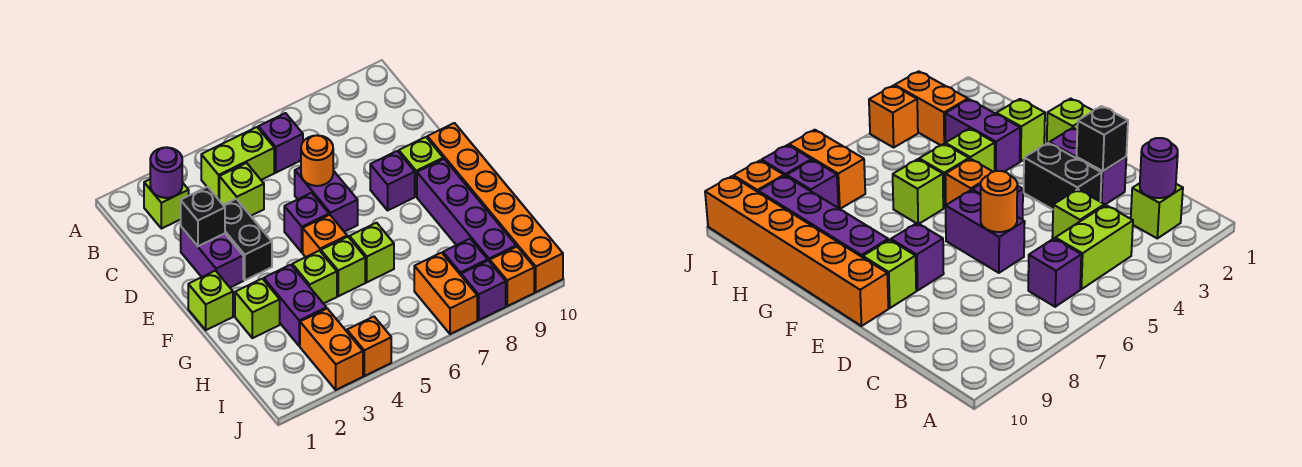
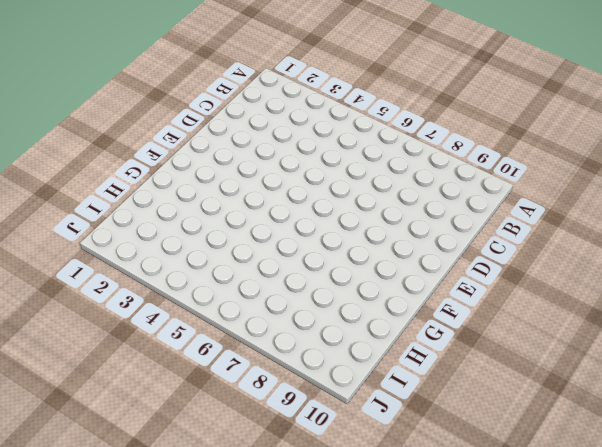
none -> lime 1x1 brick [144,179,189,229]
none -> lime 1x2 brick [201,127,274,199]
none -> purple 1x1 brick [258,113,303,173]

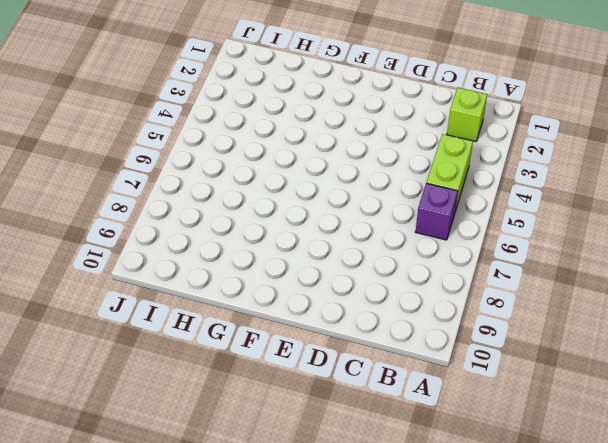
none -> lime 1x1 brick [219,163,264,216]
none -> purple 1x2 brick [181,227,243,288]
none -> black 1x2 brick [223,199,272,280]

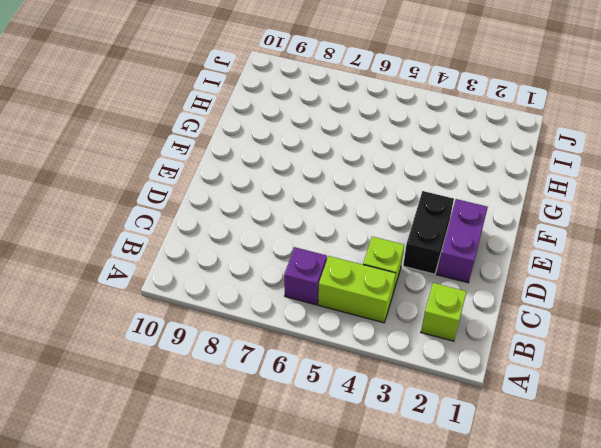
none -> purple 1x2 brick [295,167,358,232]
none -> purple 1x1 brick [284,193,329,252]
none -> purple 1x1 brick [370,151,415,210]

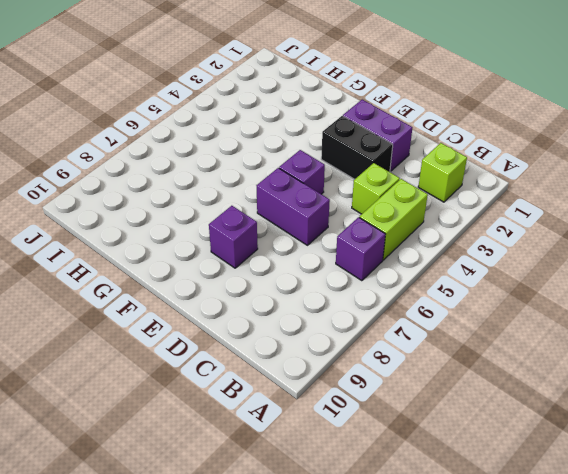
none -> lime 1x1 brick [399,137,443,197]
none -> orange 1x6 brick [427,123,563,292]
none -> lime 1x1 brick [188,271,233,330]

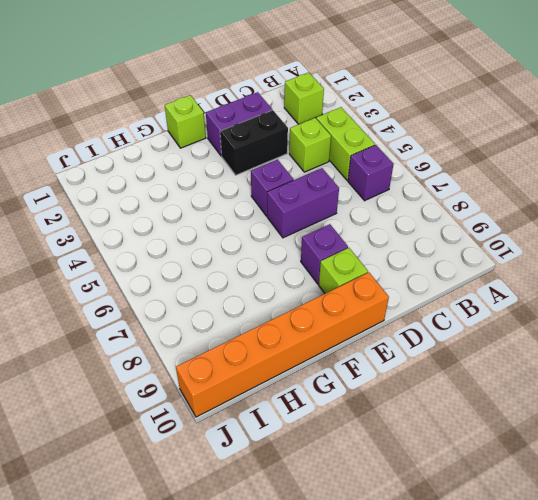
none -> orange 1x1 brick [303,215,347,257]
none -> purple 1x4 brick [417,159,516,262]
none -> lime 1x1 brick [235,279,280,338]

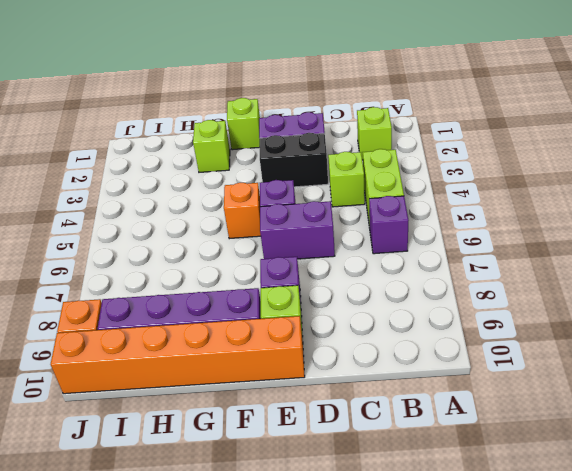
none -> purple 1x2 brick [264,265,326,346]
none -> lime 1x1 brick [292,251,337,304]
none -> lime 1x1 brick [321,237,365,296]

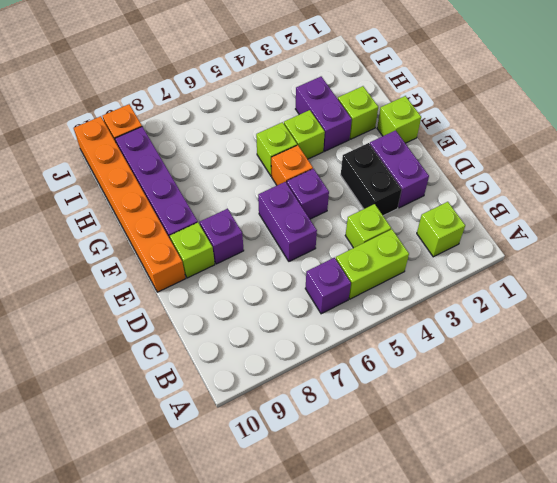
none -> lime 1x1 brick [349,223,394,282]
none -> orange 1x2 brick [300,309,363,390]
none -> orange 1x2 brick [414,253,477,334]

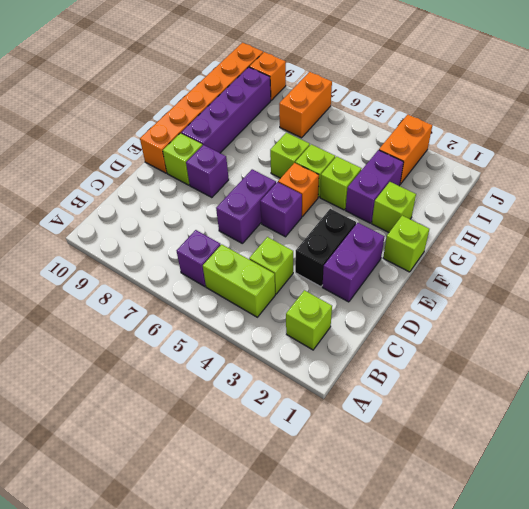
none -> purple 1x1 brick [443,239,488,275]
none -> orange 1x1 brick [347,317,391,376]
none -> purple 1x1 brick [461,261,506,320]

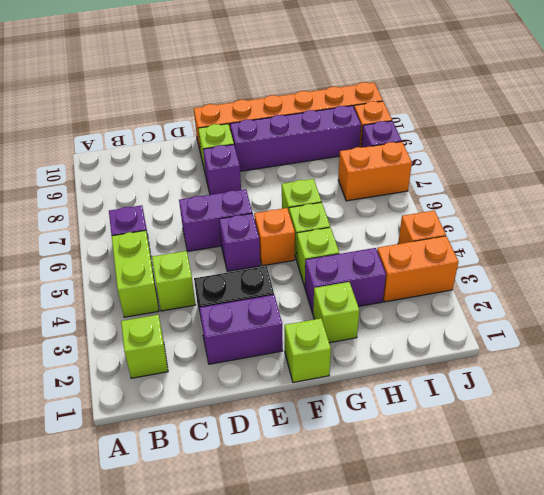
none -> purple 1x1 brick [443,239,488,275]
none -> purple 1x1 round brick [150,147,182,198]
none -> black 1x1 brick [181,187,225,246]

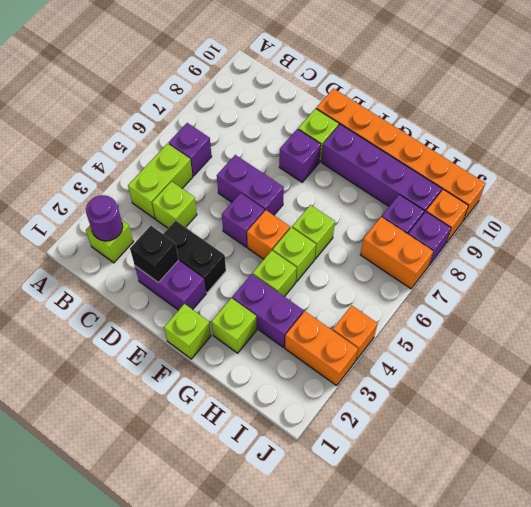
none -> orange 1x1 round brick [301,135,333,186]

